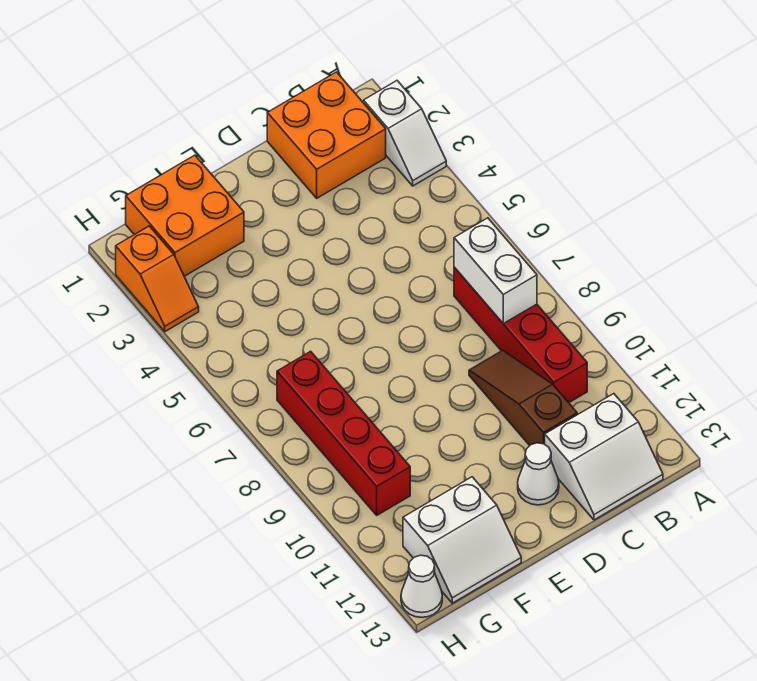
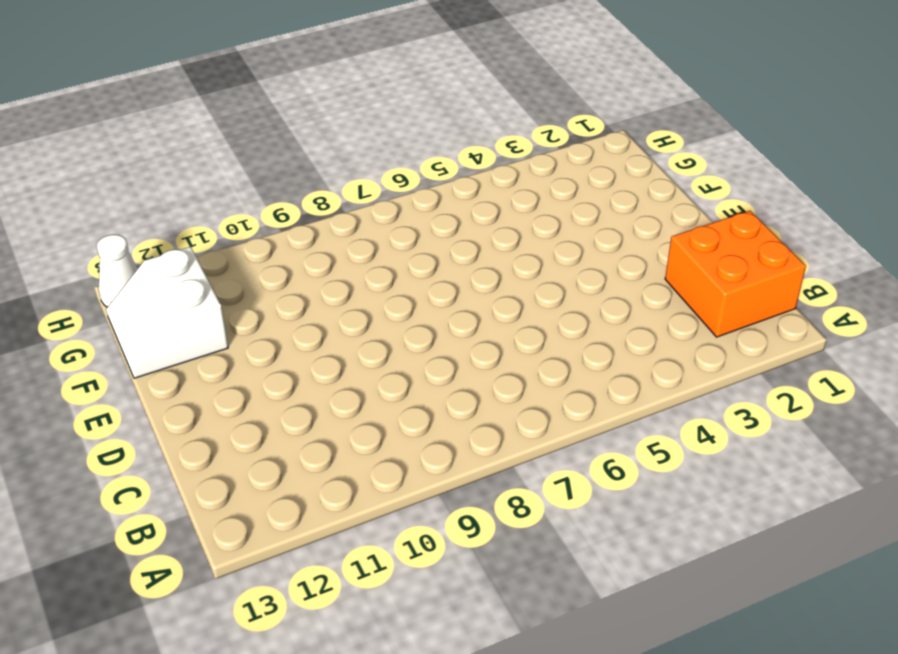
none -> white 1x2 slope [364,81,446,186]
none -> red 1x4 brick [454,267,587,403]
none -> white 2x2 slope [545,394,663,520]

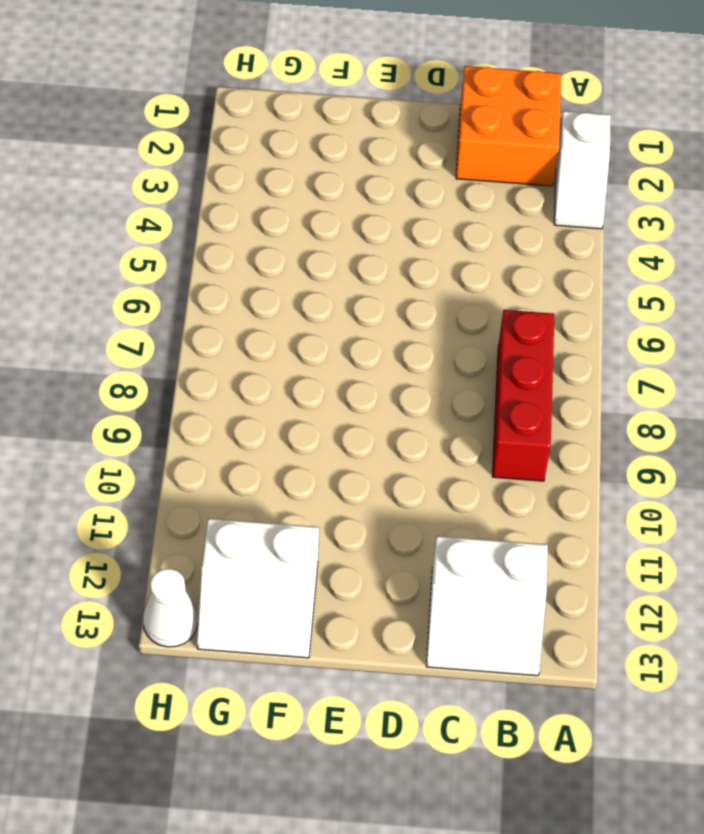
red 1x3 brick [492,310,554,481] -> red 1x4 brick [454,267,587,403]
none -> brown 1x3 slope [469,350,577,445]
none -> white 1x1 cone [518,443,559,505]
none -> orange 2x2 brick [126,155,244,276]

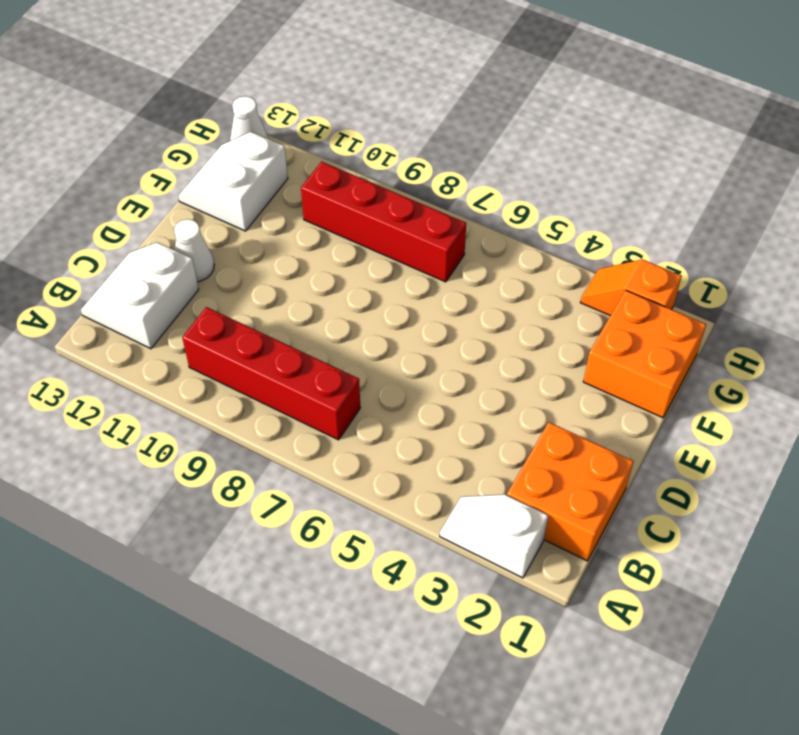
none -> brown 1x3 slope [469,350,577,445]
none -> white 1x2 brick [454,218,537,323]

